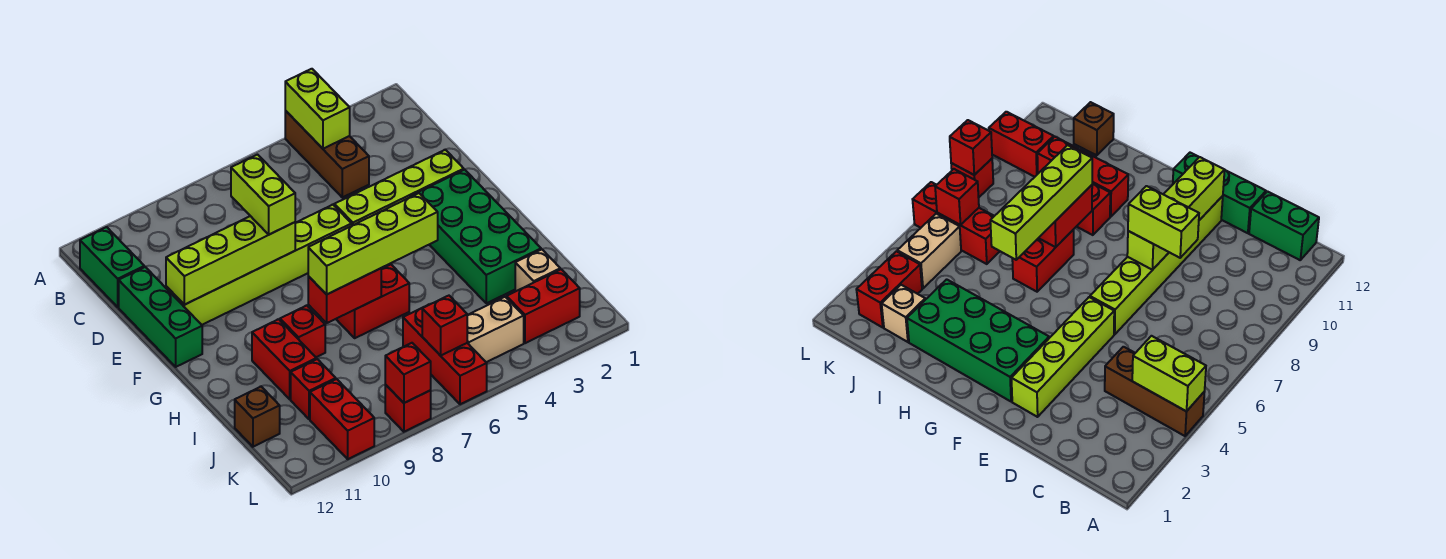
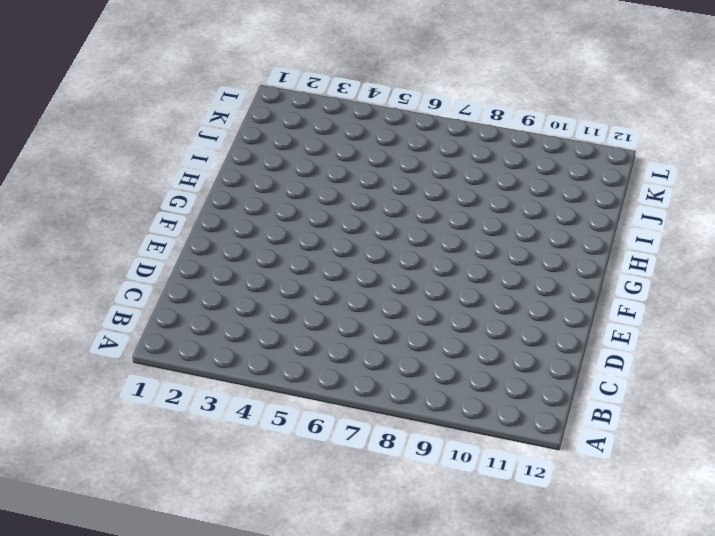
none -> brown 1x3 brick [285,111,369,197]
none -> green 1x2 brick [80,227,144,307]
none -> green 1x3 brick [119,267,202,367]

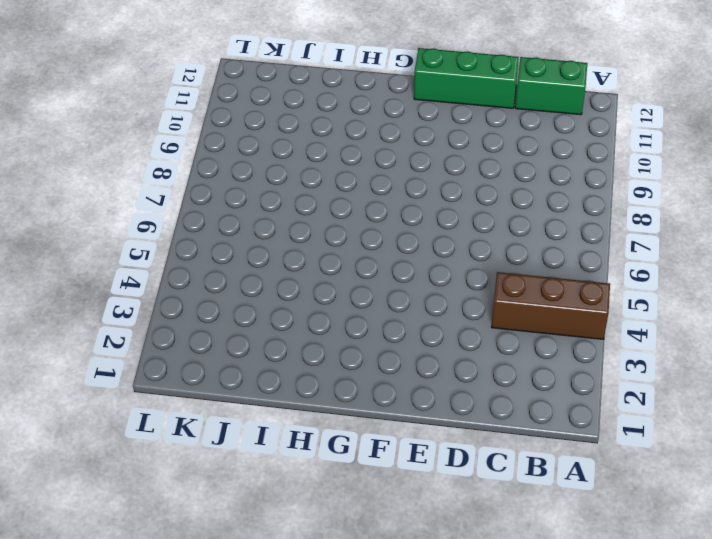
none -> lime 1x4 brick [334,150,464,226]
none -> lime 1x6 brick [166,205,352,325]
none -> green 2x4 brick [410,170,541,303]

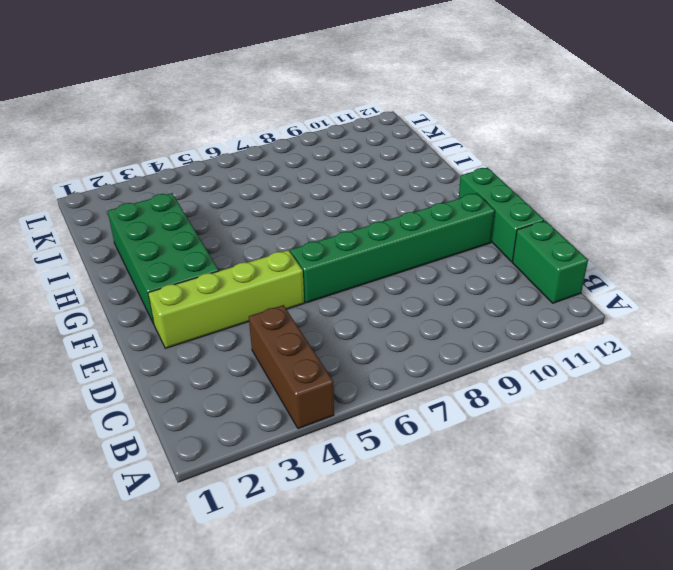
green 1x6 brick [290,193,495,303] -> lime 1x6 brick [166,205,352,325]
none -> red 1x2 brick [336,264,409,338]
none -> red 1x1 brick [280,305,325,357]
none -> red 1x2 brick [252,319,316,399]

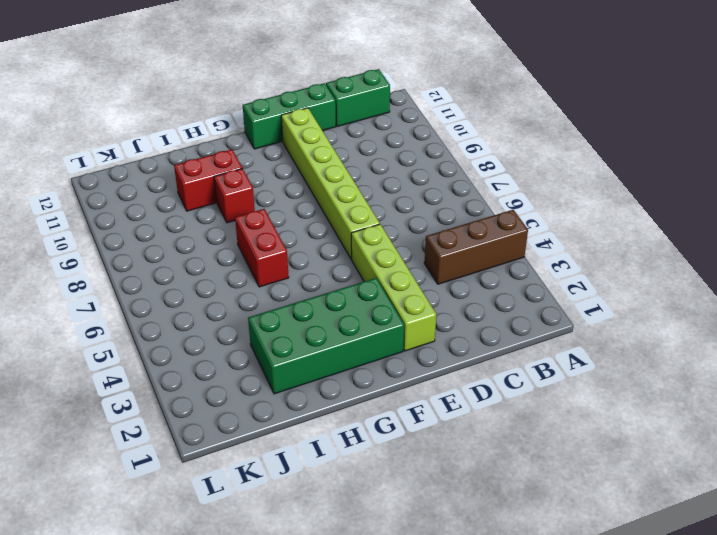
none -> tan 1x1 brick [515,249,560,291]
none -> red 1x3 brick [403,304,487,404]
none -> red 1x1 brick [291,359,336,419]

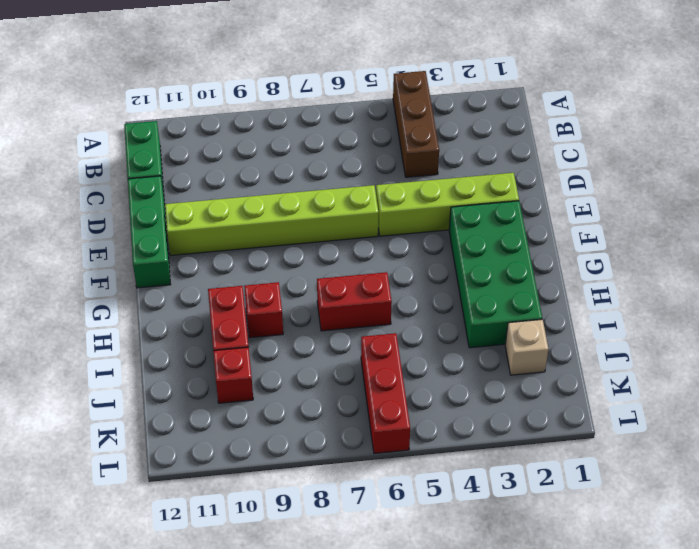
none -> brown 1x1 brick [235,387,280,447]
none -> red 1x2 brick [507,269,580,343]
none -> tan 1x2 brick [467,297,524,362]

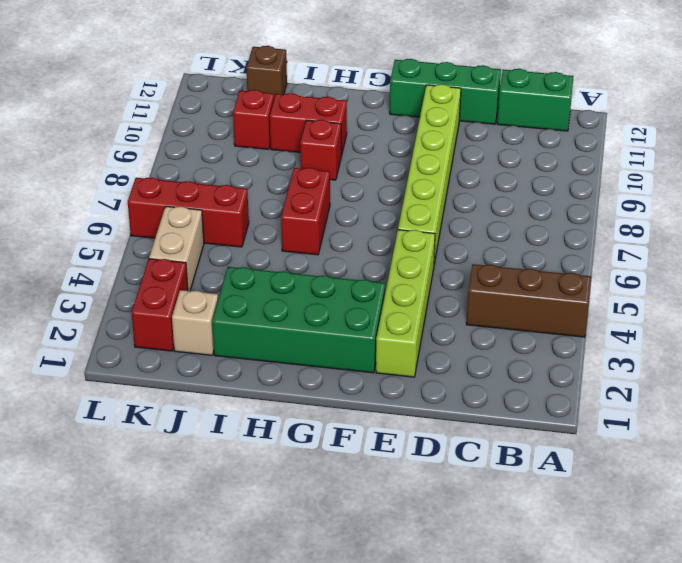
none -> red 1x2 brick [310,379,374,459]
none -> red 1x1 brick [385,385,431,432]
none -> lime 1x2 brick [285,69,350,149]

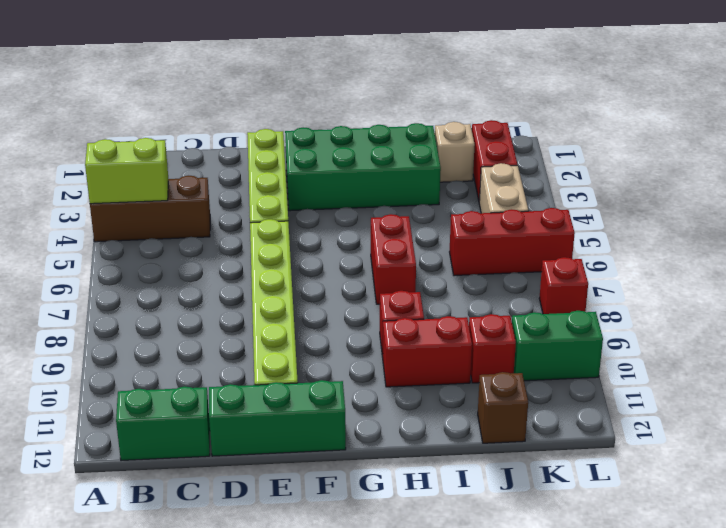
green 1x2 brick [512,311,603,381] -> red 1x2 brick [310,379,374,459]
none -> lime 1x4 brick [166,216,295,305]
none -> red 1x2 brick [308,268,381,323]
none -> red 1x1 brick [422,296,467,356]

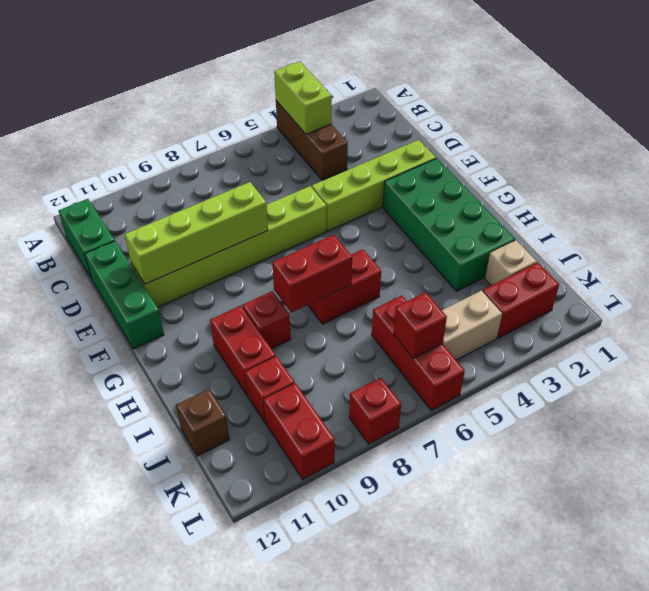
none -> red 1x1 brick [385,343,431,403]
none -> lime 1x2 brick [231,155,295,235]
none -> lime 1x4 brick [308,193,438,295]

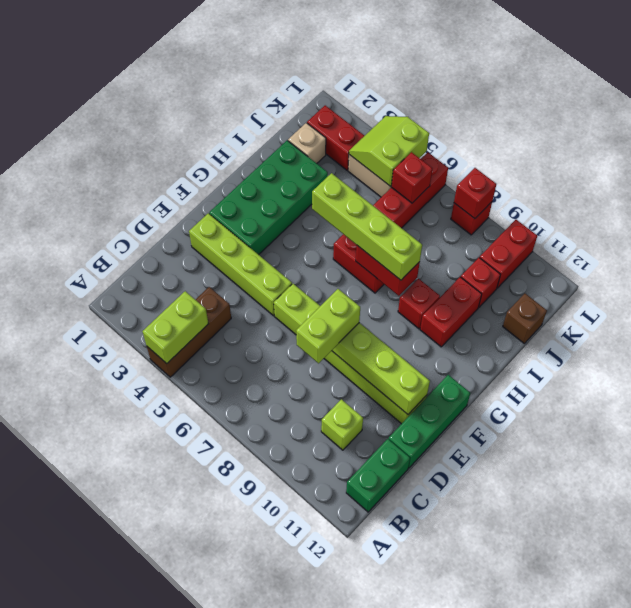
lime 1x1 brick [321,399,363,450] -> none
lime 2x2 slope [349,116,429,186] -> none

